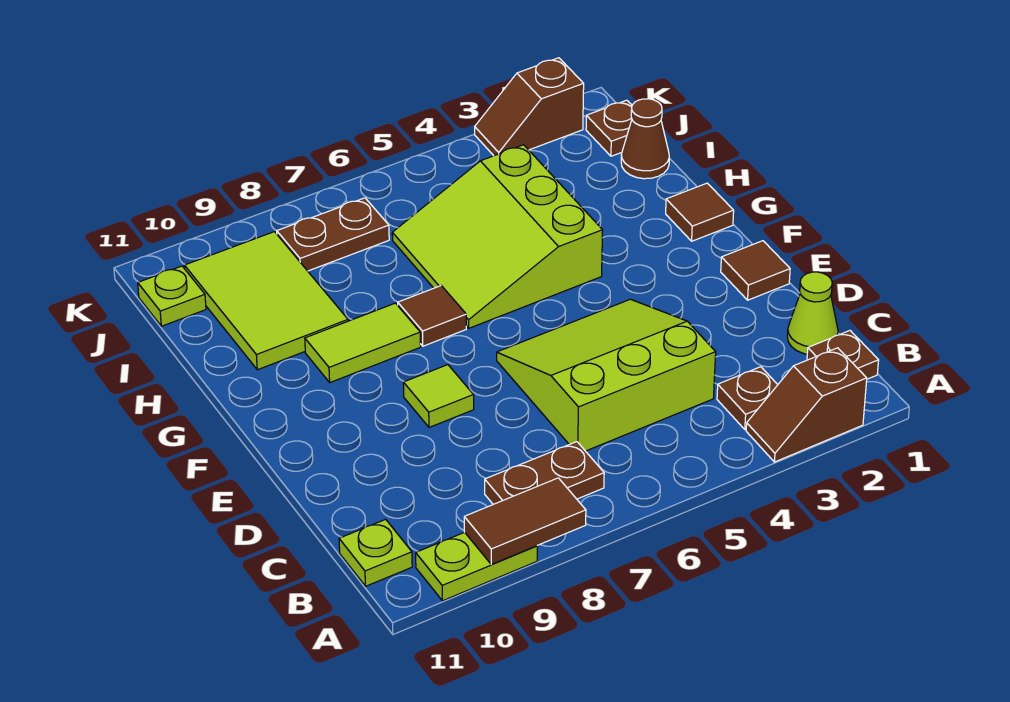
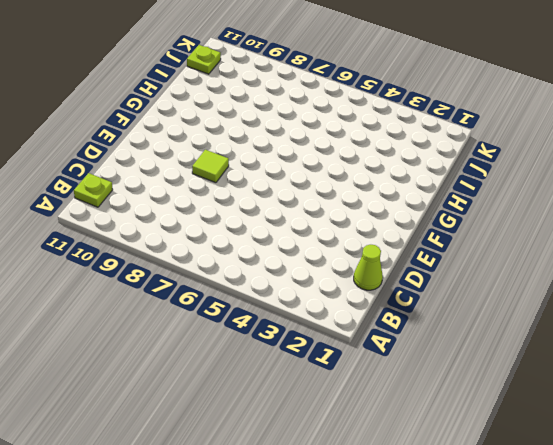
none -> brown 1x2 slope [746,348,867,462]
none -> lime 1x2 plate [416,532,538,601]
none -> brown 1x1 plate [807,331,879,379]

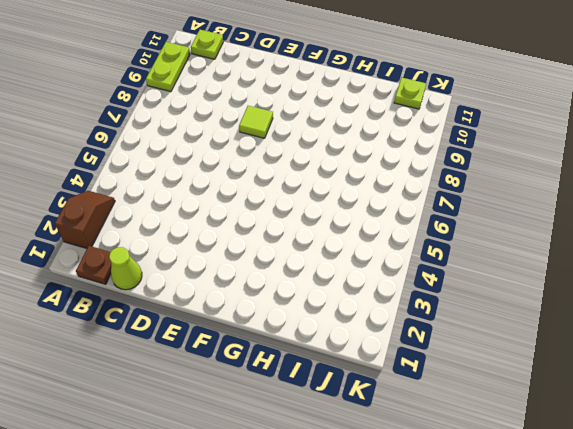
none -> brown 1x1 plate [717,367,778,430]
none -> brown 1x2 plate [485,442,604,504]
none -> lime 3x3 slope [497,299,716,451]

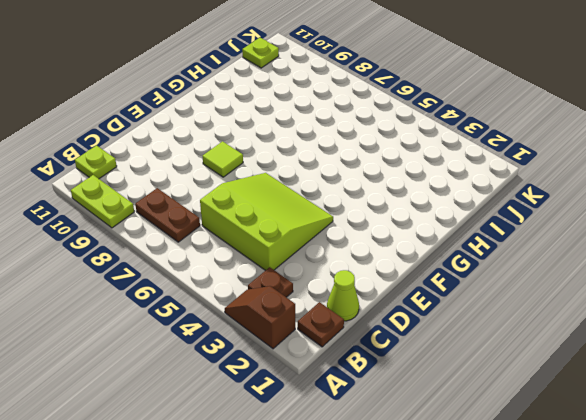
none -> brown 1x1 tile [721,241,790,300]
none -> brown 1x1 tile [666,183,734,241]
none -> lime 3x3 slope [392,145,603,328]

